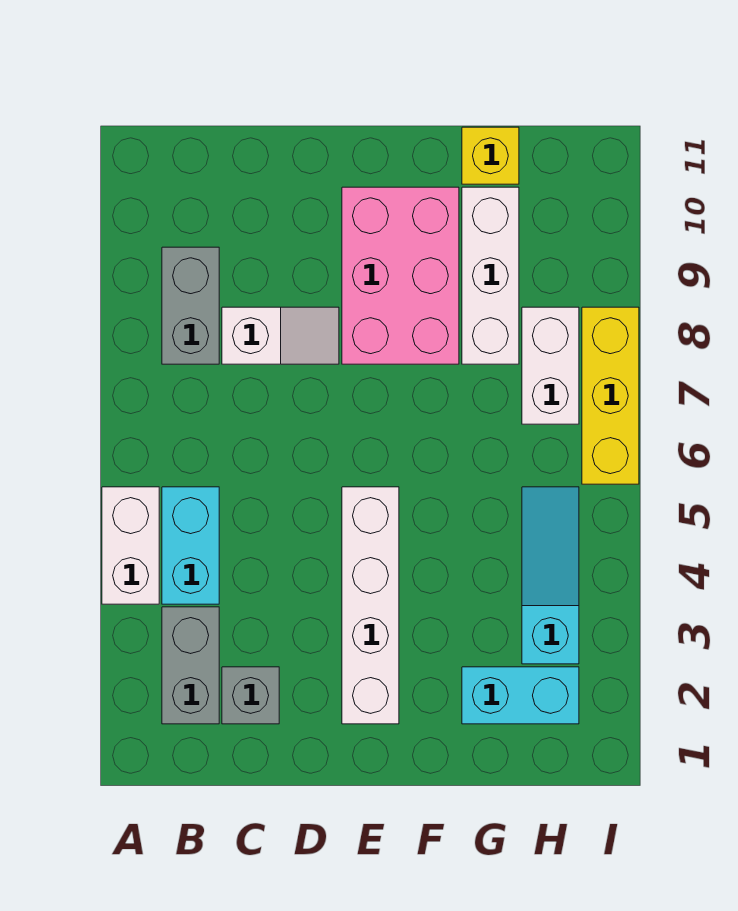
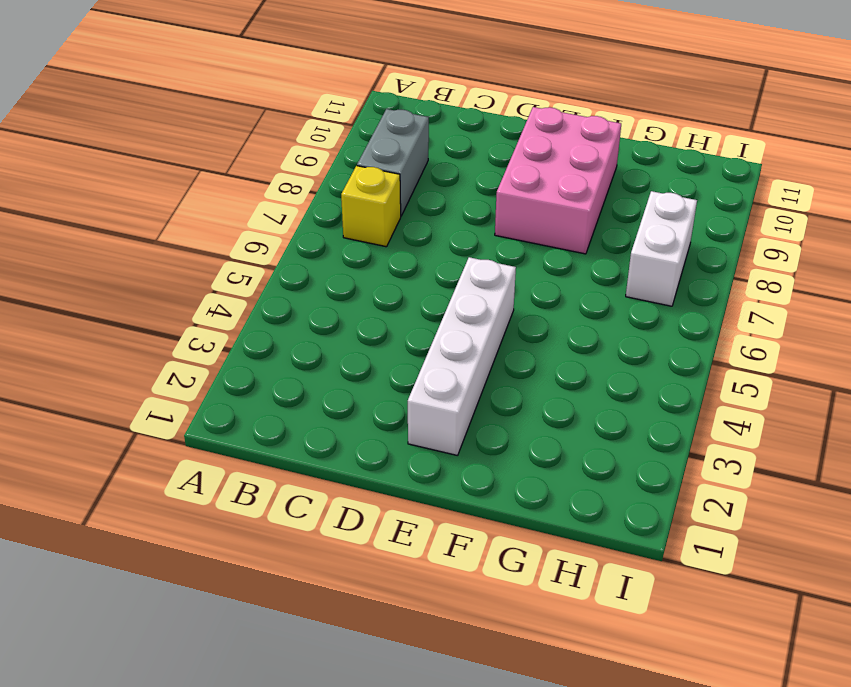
yellow 1x1 brick [341,166,401,247] -> yellow 1x1 brick moved to [462,127,519,184]
none -> white 1x2 brick [102,487,159,604]
none -> grey 1x2 brick [162,607,219,724]
none -> cyan 1x2 brick [162,487,219,604]

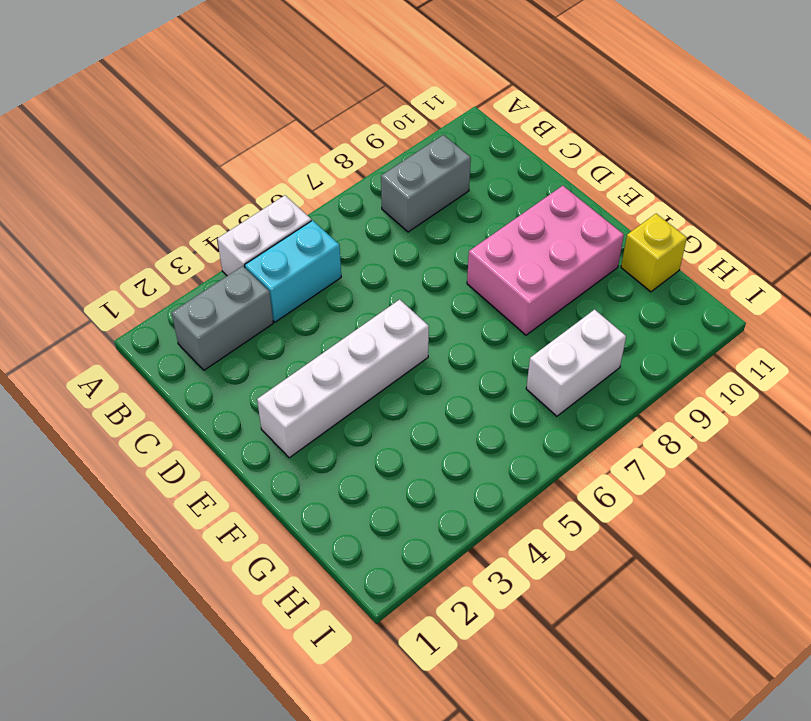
none -> grey 1x1 brick [222,667,279,724]
none -> white 1x2 slope [222,307,339,364]
none -> cyan 1x2 brick [462,667,579,724]

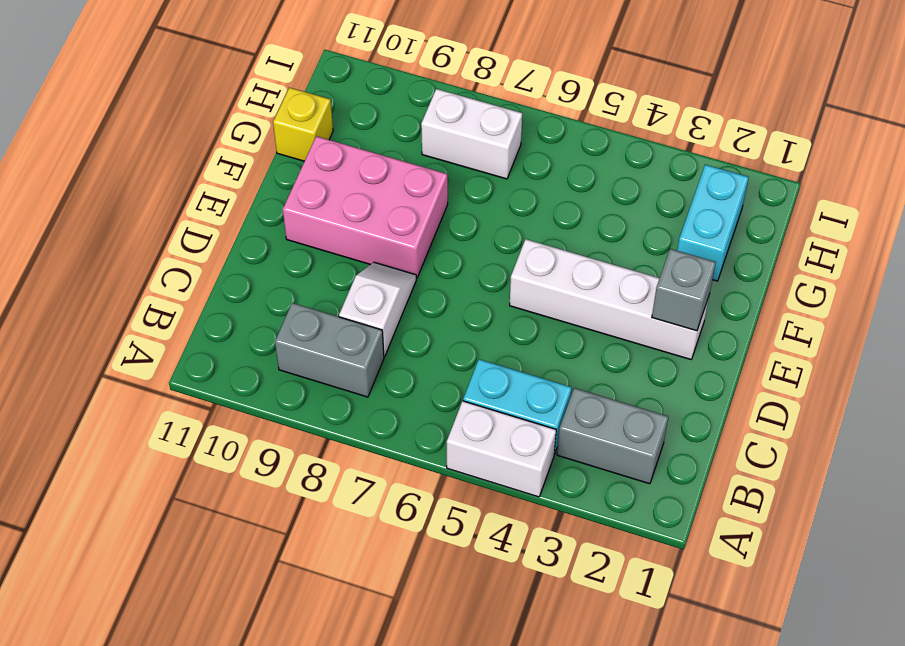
grey 1x1 brick [652,249,716,331] -> grey 1x1 brick moved to [222,667,279,724]
none -> white 1x3 brick [462,187,519,364]
none -> cyan 1x3 slope [522,487,579,664]
none -> yellow 1x3 brick [582,307,639,484]

